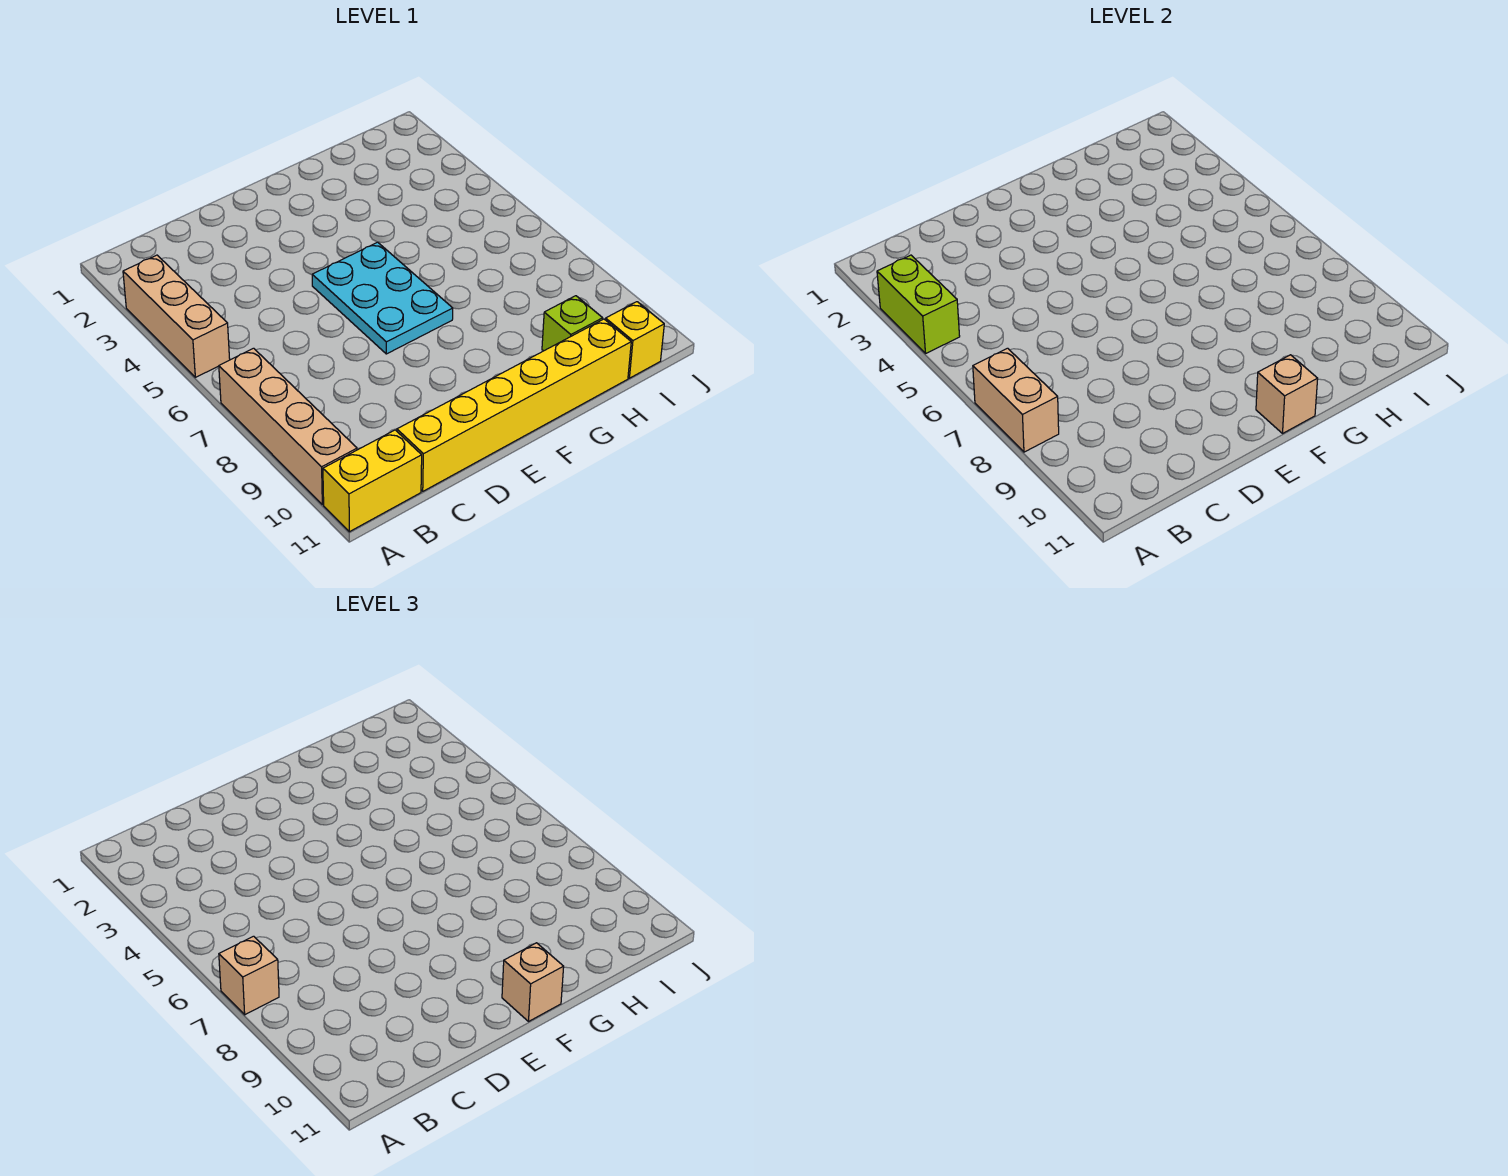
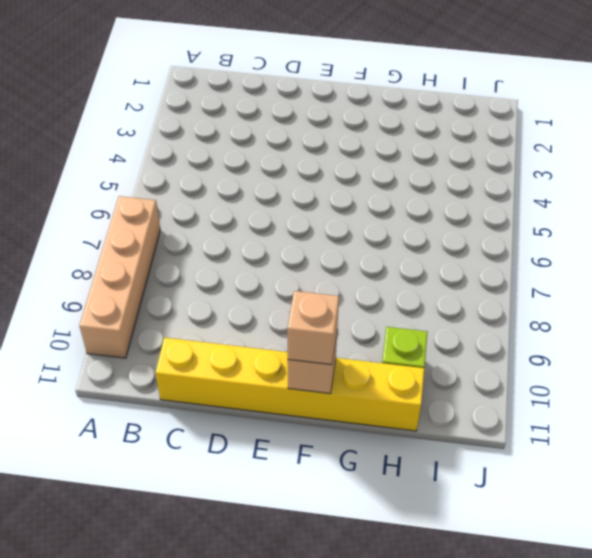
none -> tan 1x3 brick [123,255,230,377]
none -> yellow 1x2 brick [323,430,422,532]
none -> cyan 2x3 plate [312,242,453,354]

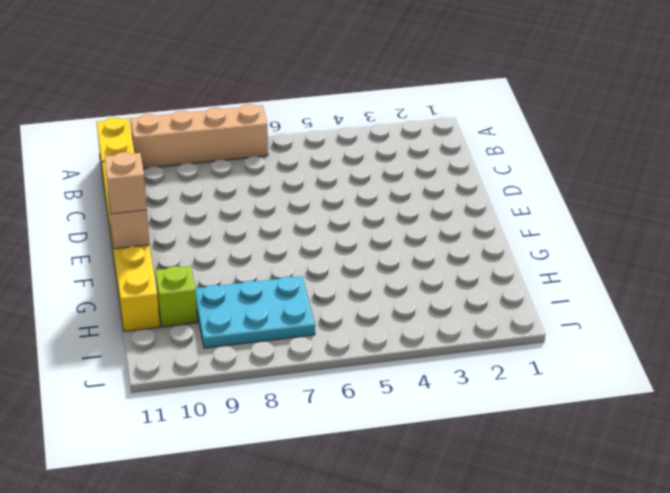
cyan 2x3 plate [195,276,315,348] -> cyan 2x3 plate moved to [312,242,453,354]
none -> tan 1x3 brick [123,255,230,377]
none -> yellow 1x1 brick [606,302,664,378]
none -> lime 1x2 brick [877,255,960,353]

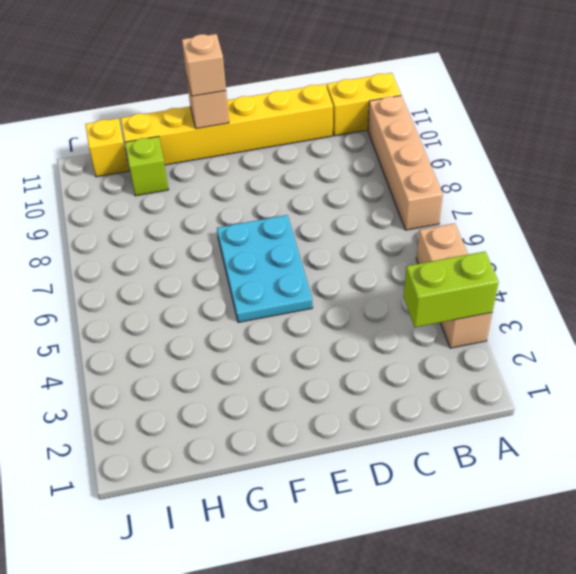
lime 1x2 brick [403,251,499,327] -> lime 1x2 brick turned to [877,255,960,353]
none -> tan 1x2 brick [973,348,1059,452]
none -> tan 1x1 brick [219,936,279,1015]

